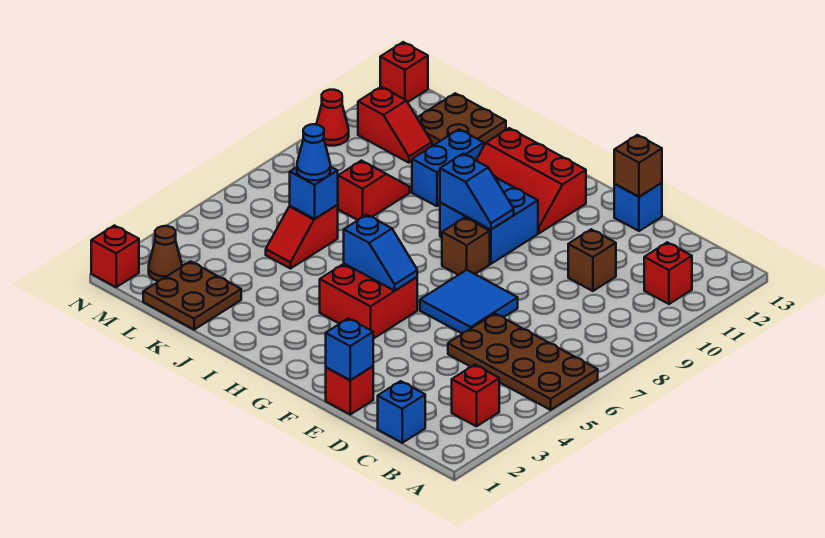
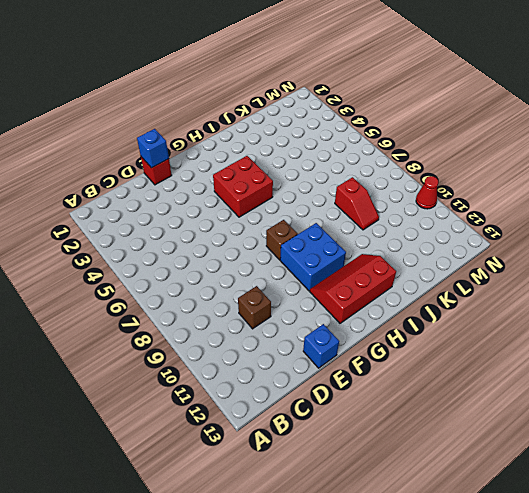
none -> brown 2x4 plate [448,314,598,410]
none -> red 1x1 brick [452,365,499,426]
none -> red 1x1 brick [644,242,692,304]

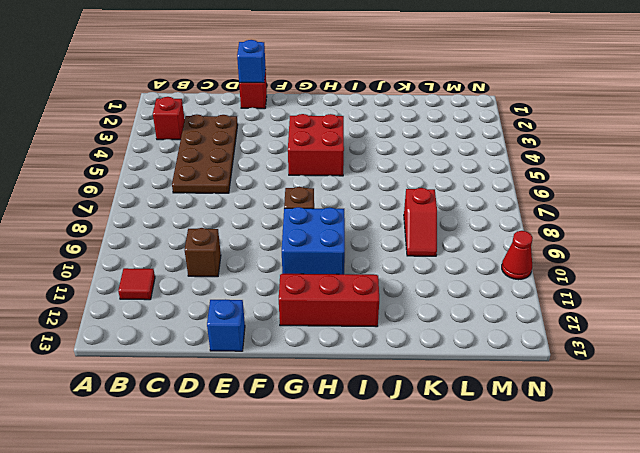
red 1x1 tile [118,268,155,300] -> red 1x1 brick [644,242,692,304]
brown 2x4 plate [172,114,238,193] -> brown 2x4 plate turned to [448,314,598,410]
none -> blue 1x1 brick [378,381,425,443]
none -> blue 2x2 tile [420,270,518,334]
none -> blue 1x2 brick [412,129,484,206]

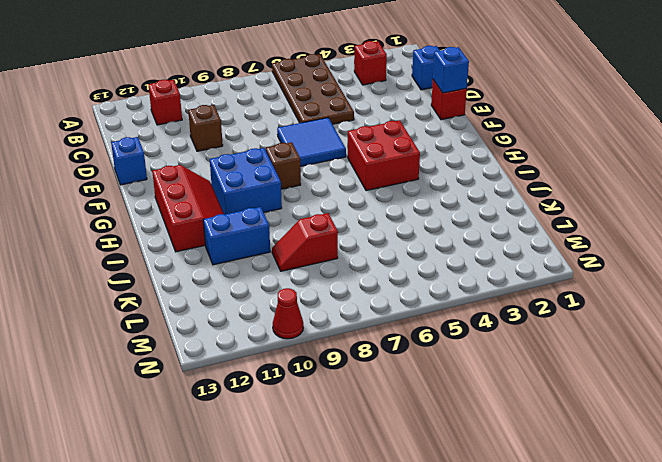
none -> brown 2x2 plate [143,262,241,330]
none -> red 1x2 slope [266,205,338,269]
none -> brown 2x2 plate [417,93,506,146]

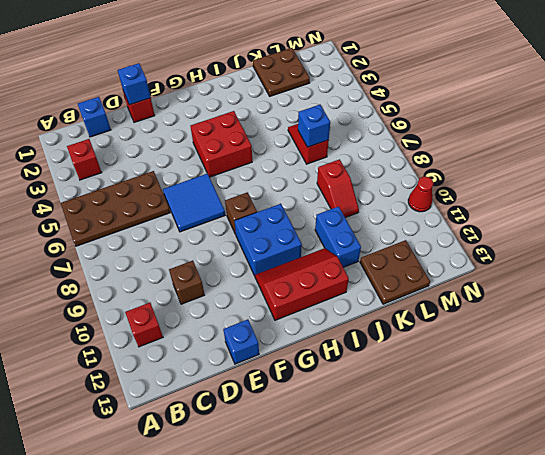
none -> red 1x2 slope [358,87,432,163]
none -> brown 1x1 cone [149,226,182,281]
none -> red 1x1 brick [91,225,139,287]

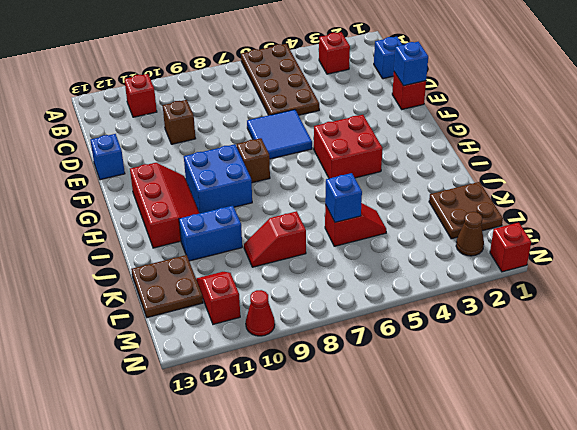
none -> red 1x1 brick [380,42,428,102]
none -> brown 1x1 brick [614,135,662,197]
none -> blue 1x2 slope [344,215,417,291]

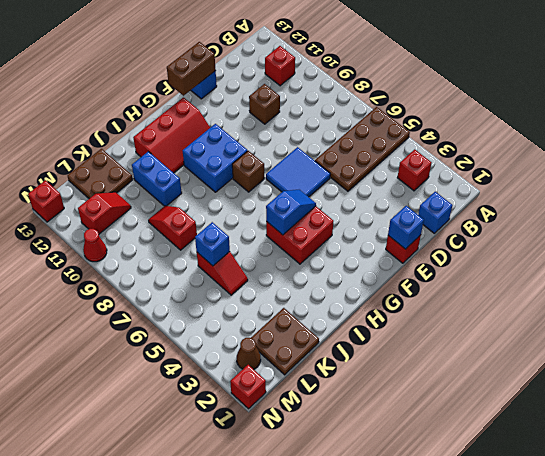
brown 1x2 brick [167,42,216,96] -> brown 1x1 brick [614,135,662,197]
none -> blue 1x2 slope [440,154,514,230]
none -> blue 1x1 cone [297,124,330,180]

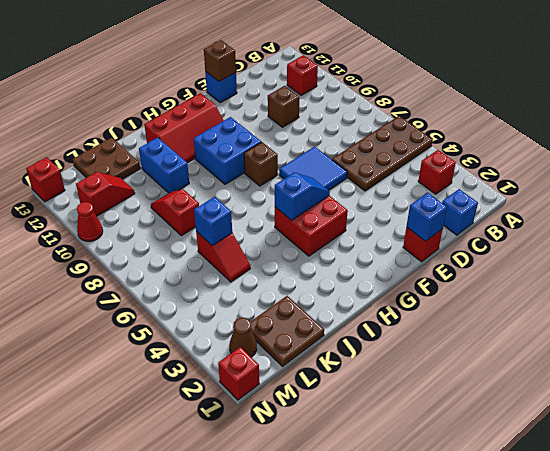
none -> blue 1x2 slope [440,154,514,230]
none -> blue 1x1 cone [297,124,330,180]

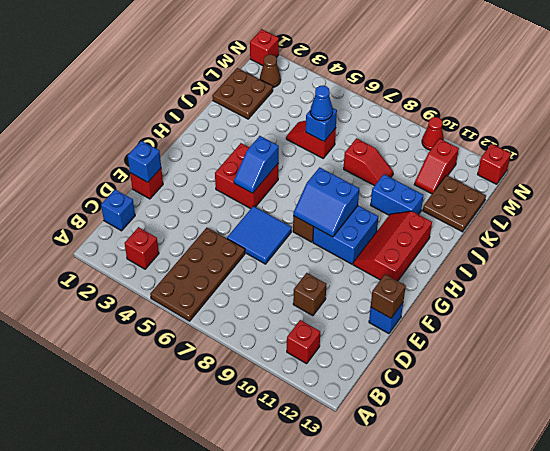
blue 2x2 slope [293,167,359,237] -> blue 1x2 slope [440,154,514,230]

